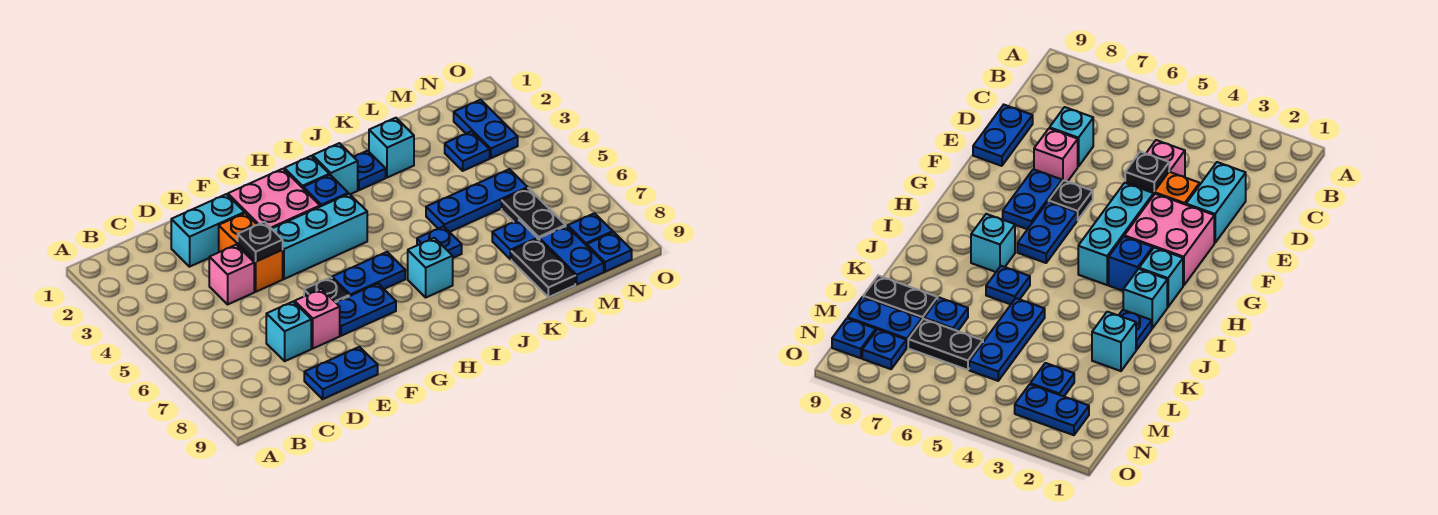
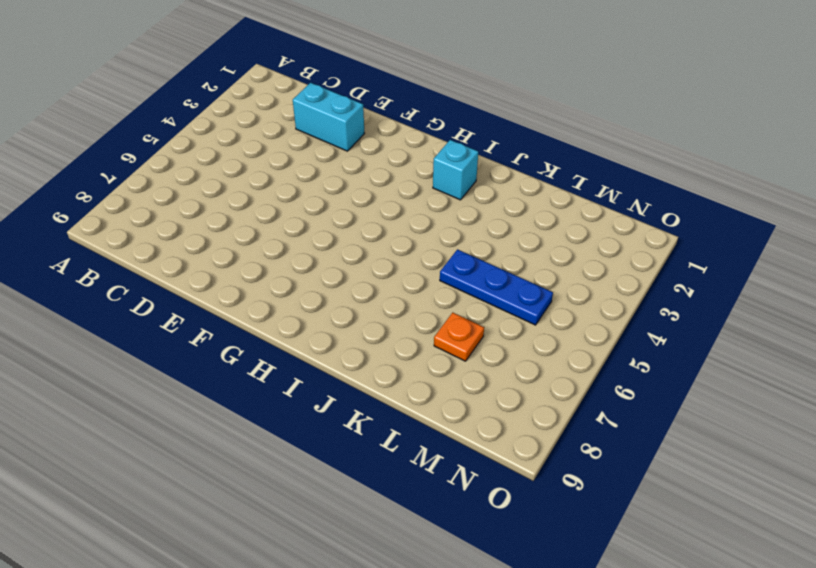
orange 1x1 plate [434,313,484,361] -> blue 1x1 plate [492,220,537,259]
none -> pink 1x1 brick [209,245,254,304]
none -> cyan 1x1 brick [266,302,311,361]
none -> blue 1x2 plate [304,347,378,399]

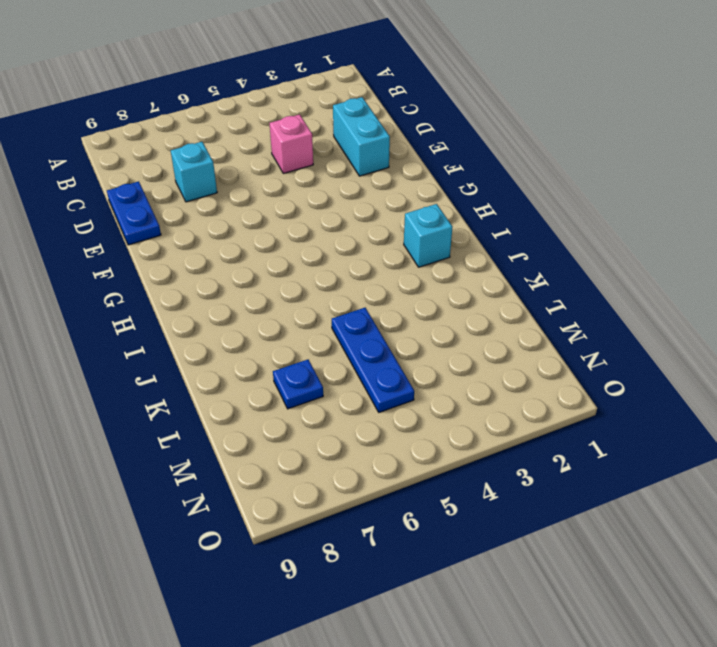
none -> orange 1x2 brick [219,213,283,292]
none -> pink 1x1 brick [295,289,340,348]
none -> pink 2x2 brick [228,169,320,229]

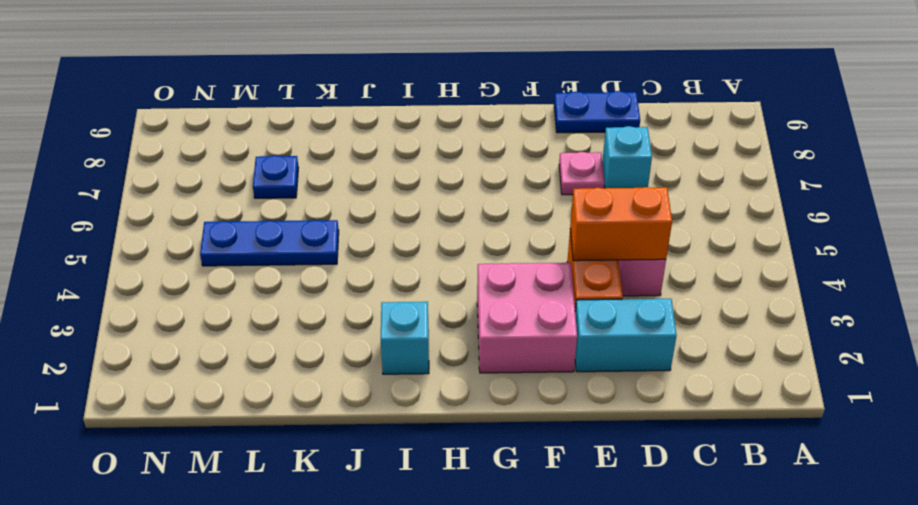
orange 1x2 brick [570,187,672,261] -> black 1x1 plate [238,222,283,261]
pink 1x1 plate [559,152,604,195] -> pink 1x1 brick [295,289,340,348]
none -> cyan 1x3 brick [272,194,367,279]
none -> black 1x1 plate [304,277,349,302]
none -> blue 1x2 plate [336,284,396,336]

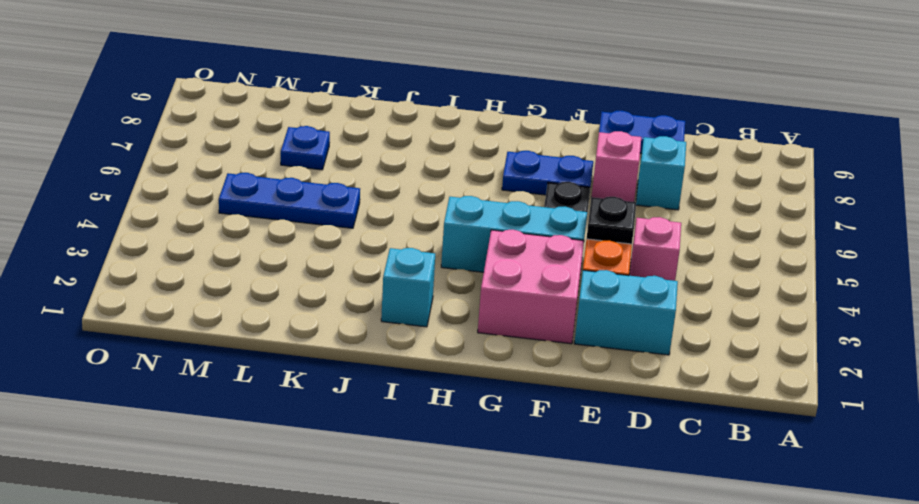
none -> blue 1x2 plate [332,252,405,296]
none -> cyan 1x1 brick [284,156,329,188]
none -> blue 1x1 brick [303,175,348,207]

